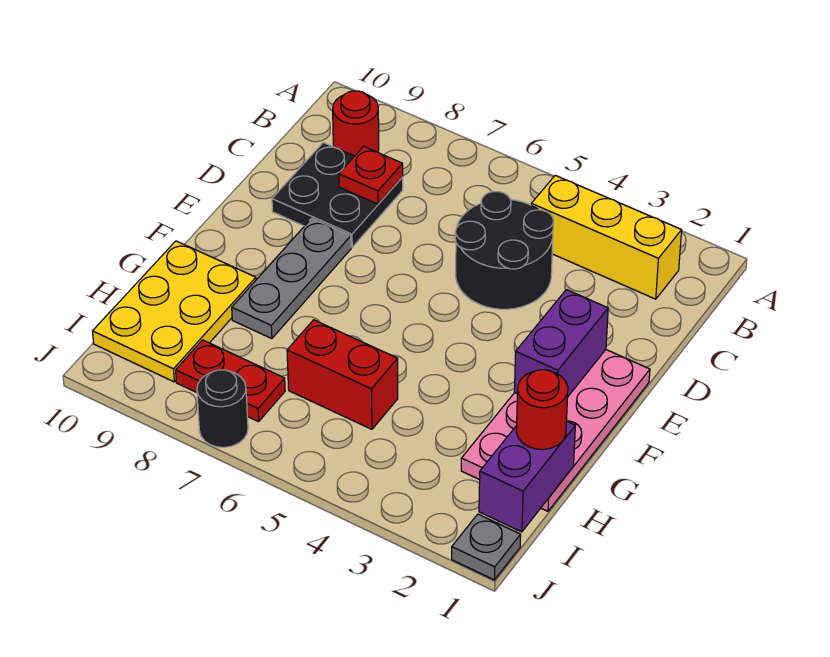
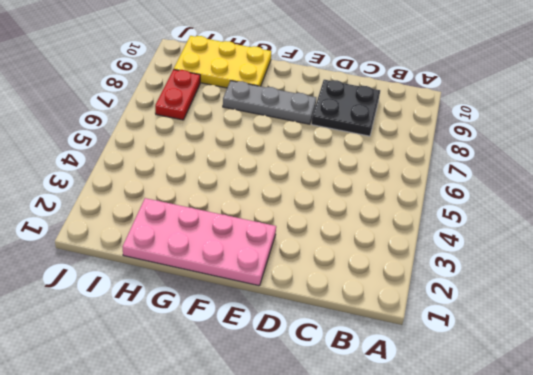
none -> yellow 1x3 brick [531,175,682,299]
none -> red 1x1 round brick [333,91,379,156]
none -> black 2x2 round brick [455,191,554,309]

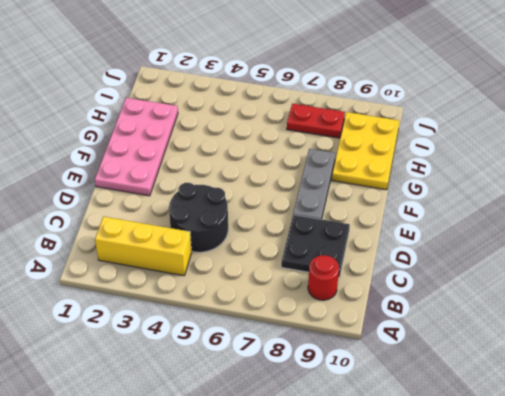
none -> red 1x2 brick [287,320,398,429]
none -> grey 1x1 plate [452,514,521,580]
none -> black 1x1 round brick [197,370,248,447]

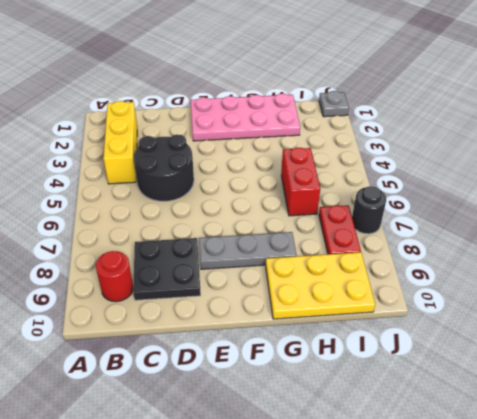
none -> red 1x1 plate [339,146,403,204]
none -> purple 1x2 brick [514,290,608,396]
none -> purple 1x2 brick [479,421,575,532]

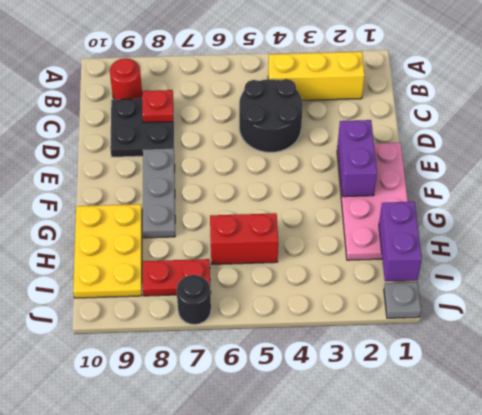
none -> red 1x1 round brick [516,370,568,450]

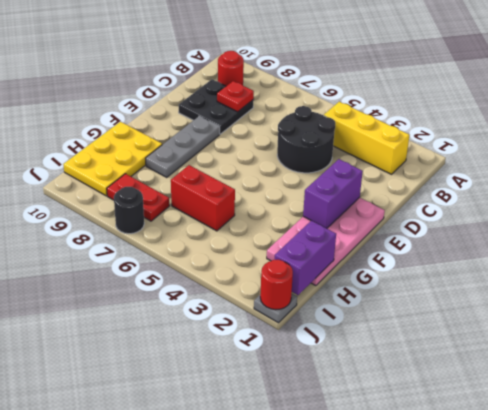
red 1x1 round brick [260,260,293,310] -> red 1x1 round brick moved to [516,370,568,450]

